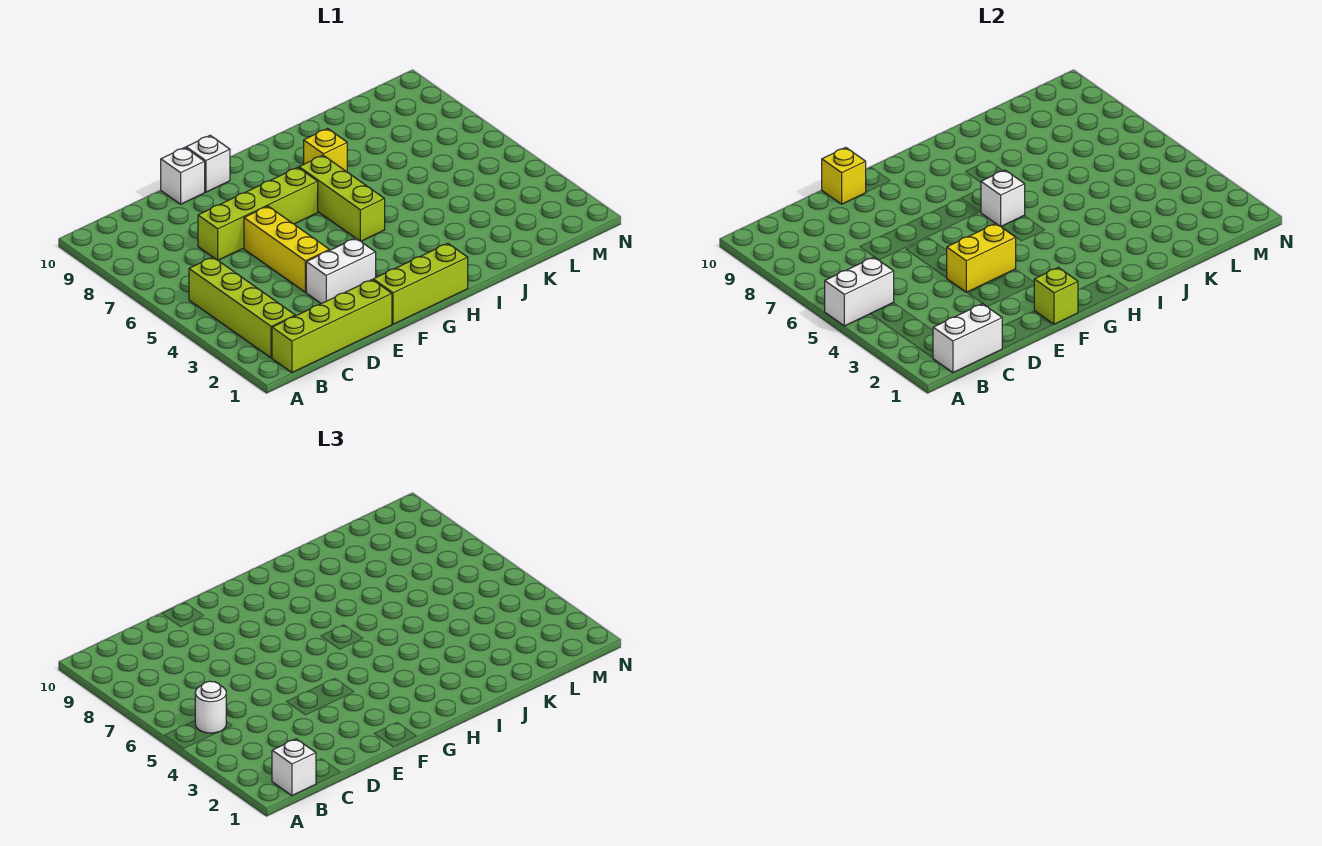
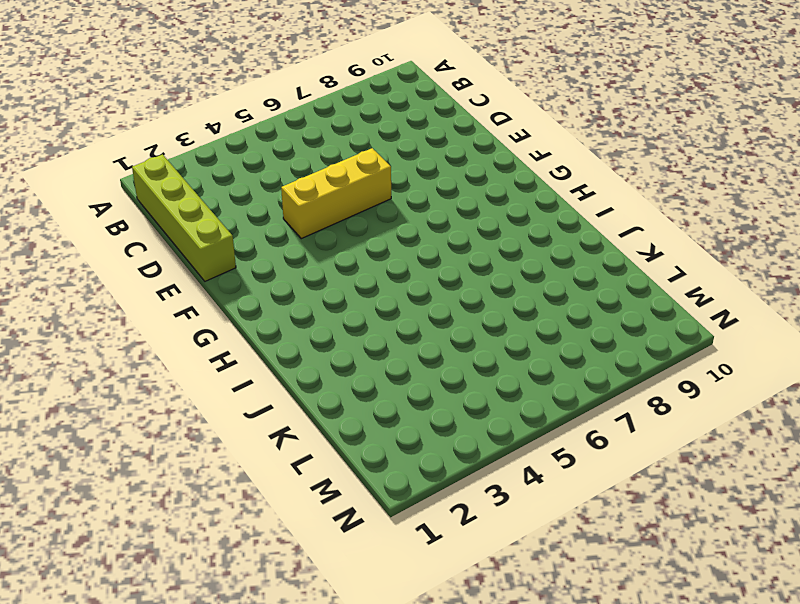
none -> lime 1x4 brick [189,257,295,358]
none -> lime 1x4 brick [198,167,318,260]
none -> white 1x2 brick [306,238,376,304]

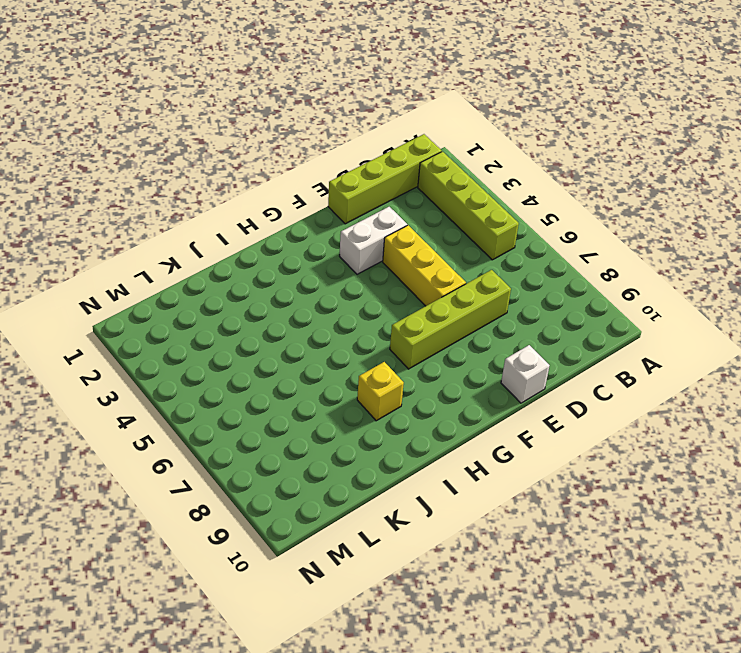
none -> lime 1x3 brick [373,243,468,324]
none -> white 1x1 brick [186,135,230,192]
none -> lime 1x3 brick [299,155,385,241]

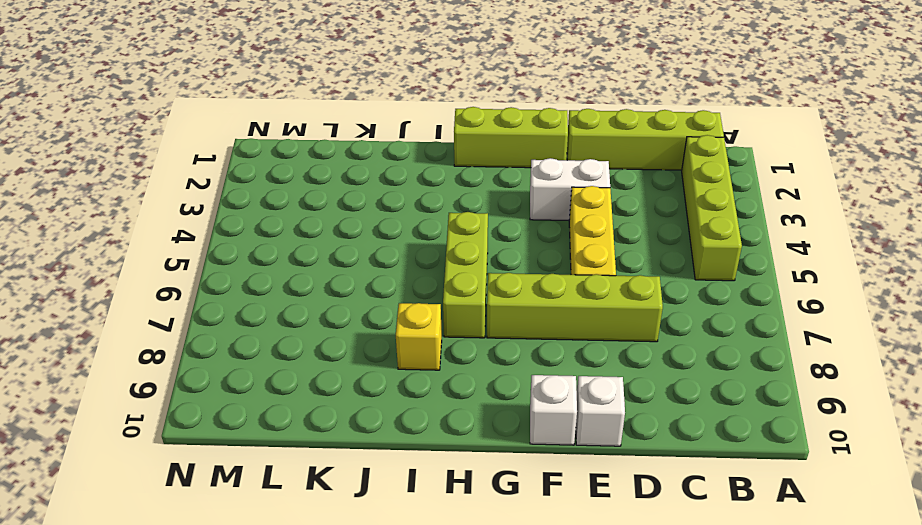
none -> white 1x2 brick [825,257,894,326]
none -> white 1x2 brick [933,304,1002,373]
none -> yellow 1x2 brick [947,223,1016,292]

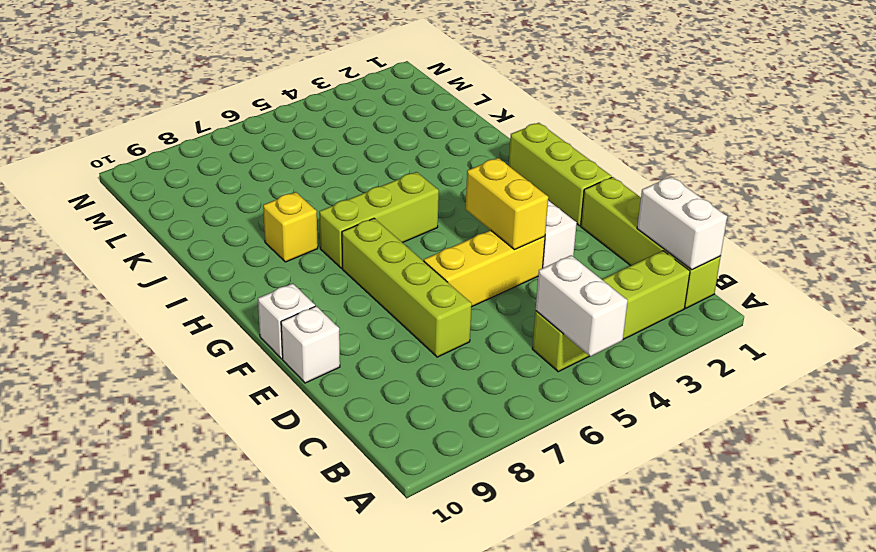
none -> yellow 1x1 brick [822,148,866,204]
none -> lime 1x1 brick [1034,267,1078,324]
none -> white 1x1 brick [981,170,1025,226]

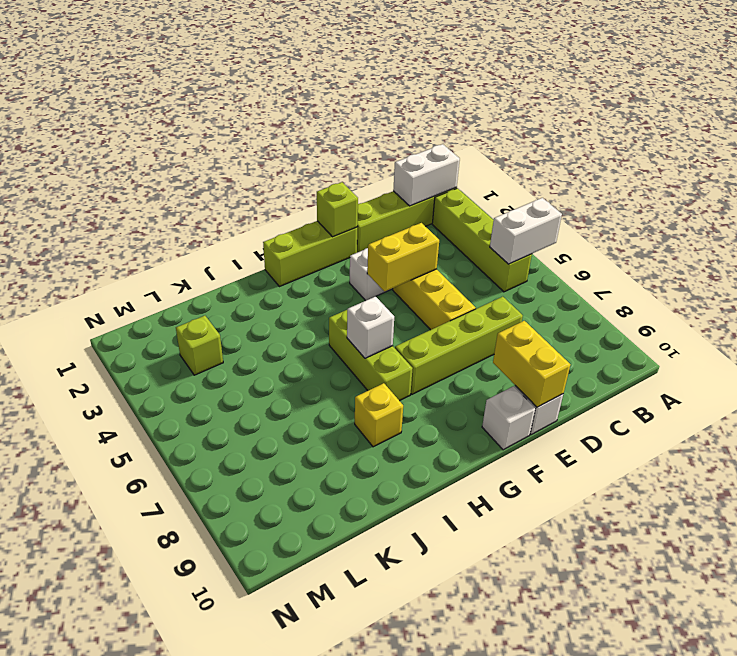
yellow 1x2 brick [493,321,570,407] -> yellow 1x1 brick [822,148,866,204]
lime 1x1 brick [176,316,223,375] -> none
none -> white 1x1 brick [272,739,316,796]
none -> white 1x1 round brick [195,681,226,733]

